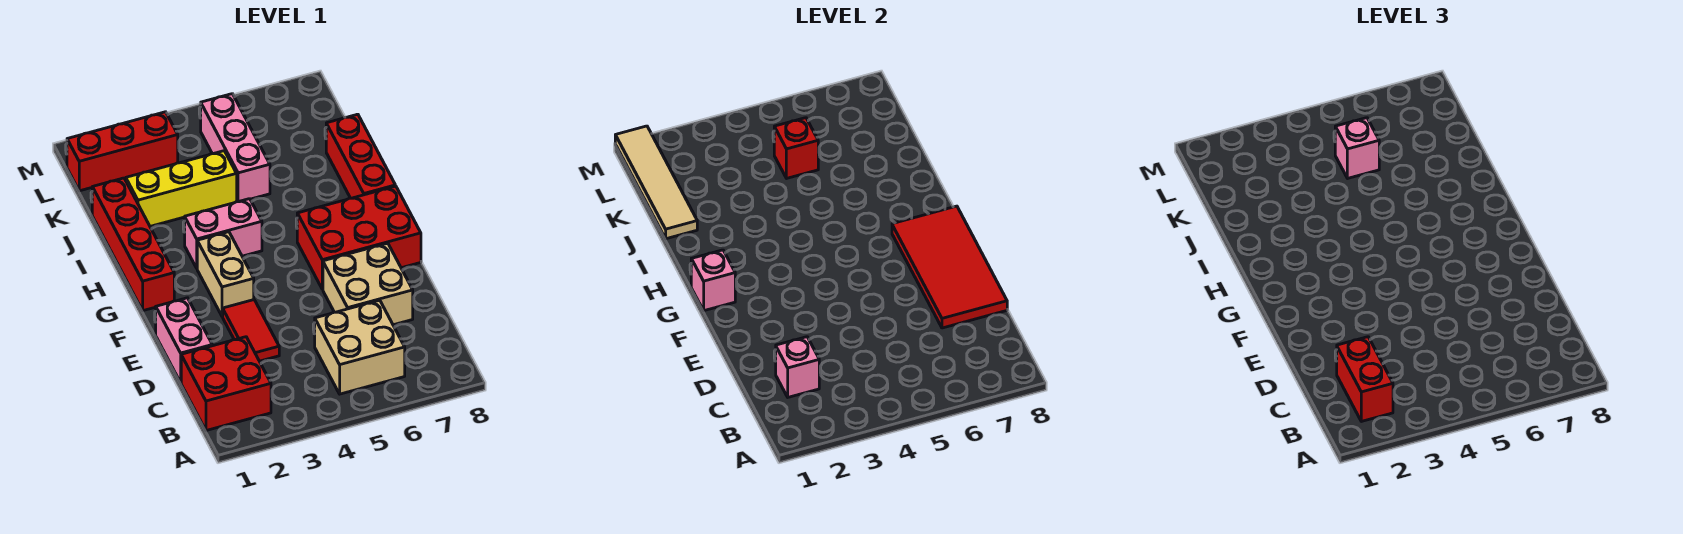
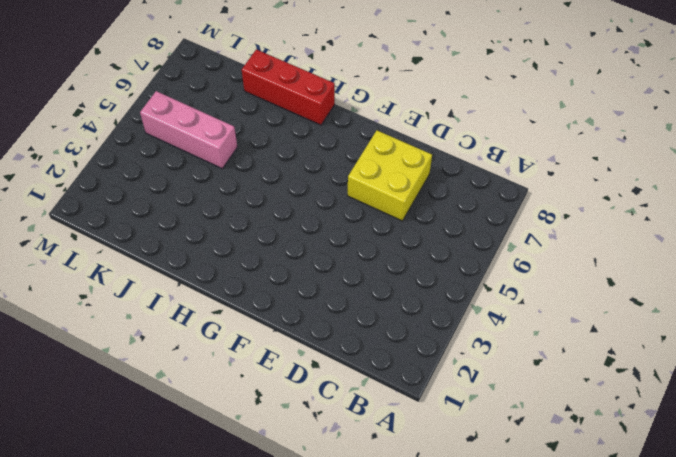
yellow 2x2 brick [348,130,432,221] -> tan 2x2 brick [323,243,413,325]
none -> red 2x2 brick [181,337,271,431]
none -> tan 2x2 brick [315,300,405,394]
none -> pink 1x2 brick [156,298,212,382]

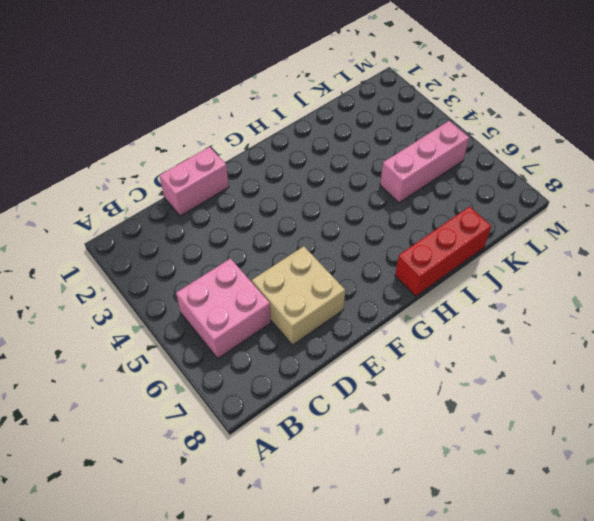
pink 2x2 brick [176,259,271,358] -> tan 2x2 brick [315,300,405,394]
none -> red 2x2 brick [181,337,271,431]
none -> red 1x2 tile [223,300,279,361]
none -> tan 1x2 brick [197,232,254,317]

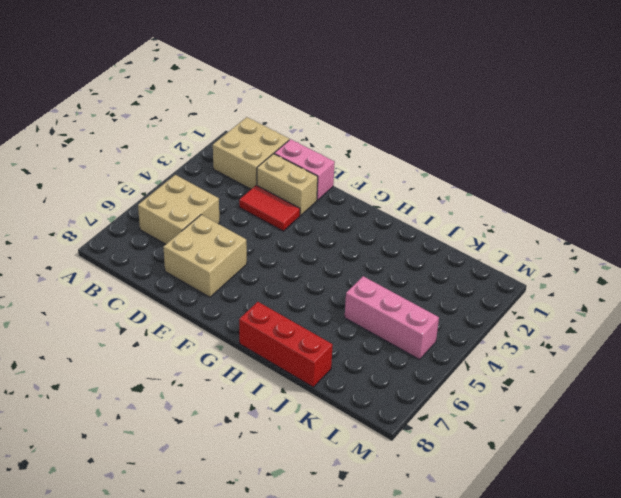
tan 2x2 brick [213,117,289,189] -> red 2x2 brick [181,337,271,431]
tan 1x2 brick [257,154,318,215] -> tan 1x2 brick moved to [197,232,254,317]
none -> red 2x3 brick [297,186,421,289]
none -> red 1x4 brick [92,178,174,311]
none -> pink 1x2 brick [185,199,262,268]

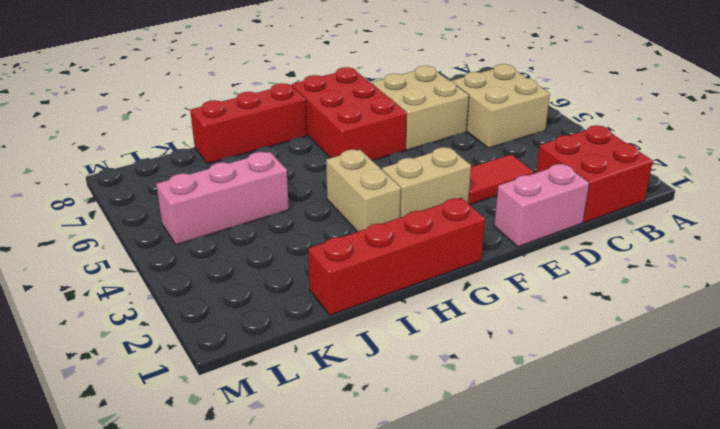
tan 1x2 brick [326,150,401,232] -> pink 1x2 brick [185,199,262,268]
none -> yellow 1x3 brick [126,151,237,226]
none -> red 1x3 brick [67,112,178,191]
none -> pink 1x1 brick [776,337,819,397]

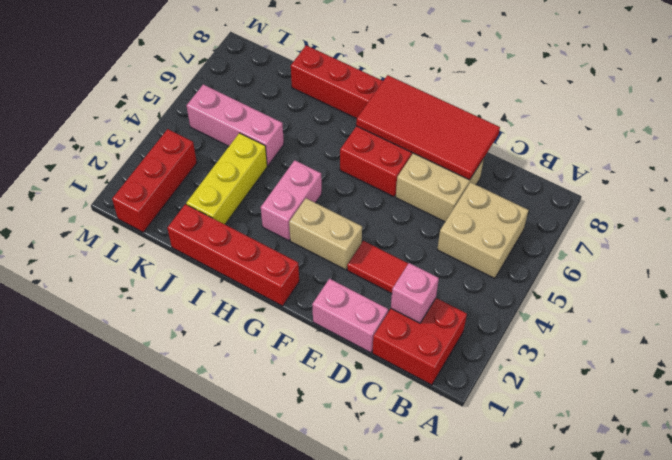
none -> pink 1x1 brick [691,250,735,311]
none -> tan 1x4 tile [615,126,697,239]
none -> red 1x1 brick [774,118,818,178]

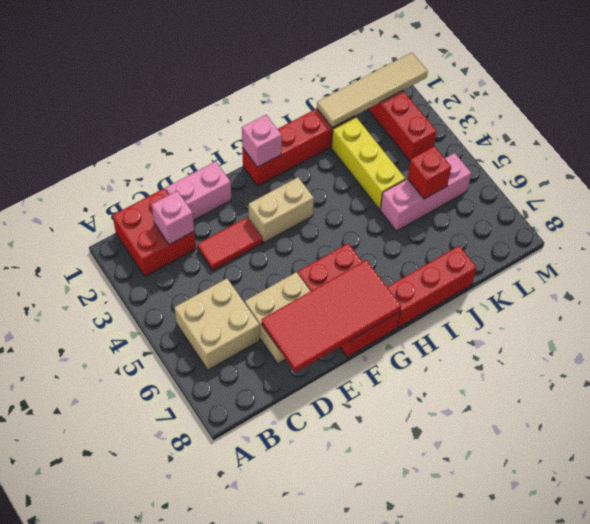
none -> pink 1x2 brick [185,199,262,268]
none -> red 1x2 brick [1337,337,1393,421]
none -> pink 1x1 brick [1335,118,1379,178]

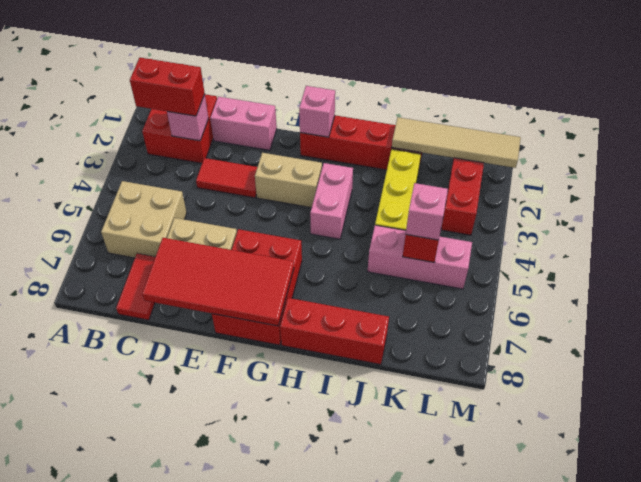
red 1x2 tile [116,254,155,320] -> none

